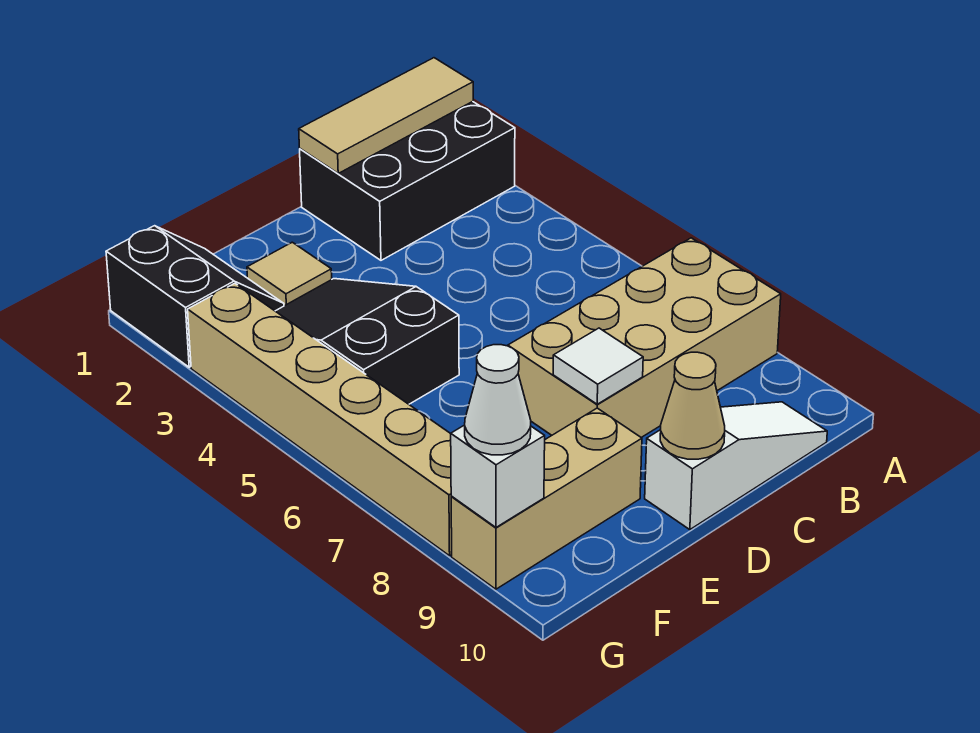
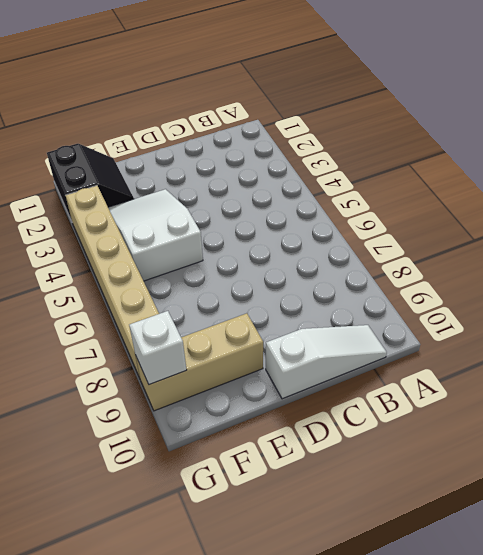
white 2x3 slope [108,189,203,281] -> black 2x3 slope [276,279,459,404]
none -> black 2x3 brick [300,102,515,260]
none -> tan 2x4 brick [508,238,781,438]
none -> tan 1x1 tile [247,242,332,306]

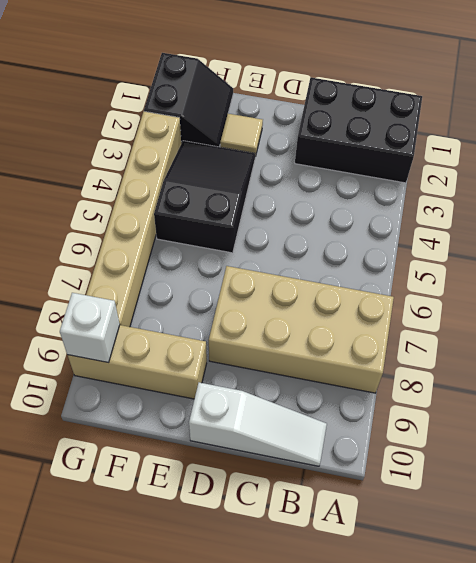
none -> tan 1x3 tile [299,58,473,173]
none -> white 1x1 tile [553,328,643,404]
none -> tan 1x1 cone [660,352,725,459]

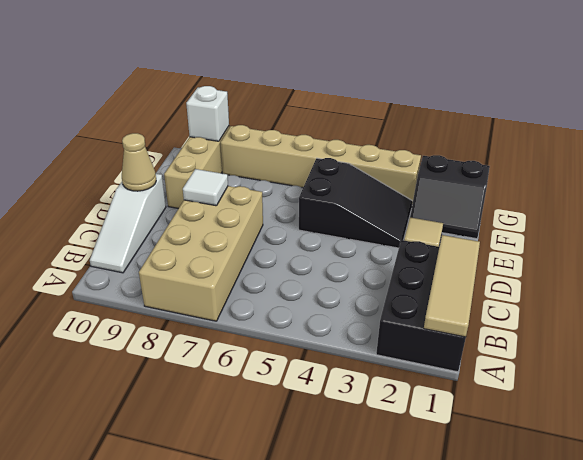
none -> white 1x1 cone [465,345,531,455]

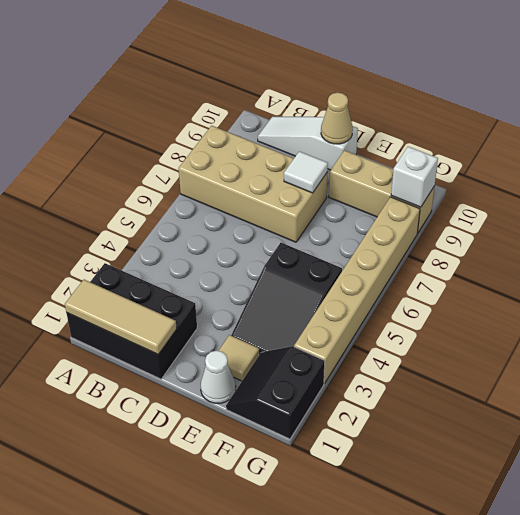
white 1x1 cone [201,351,236,403] -> white 1x1 cone moved to [465,345,531,455]

